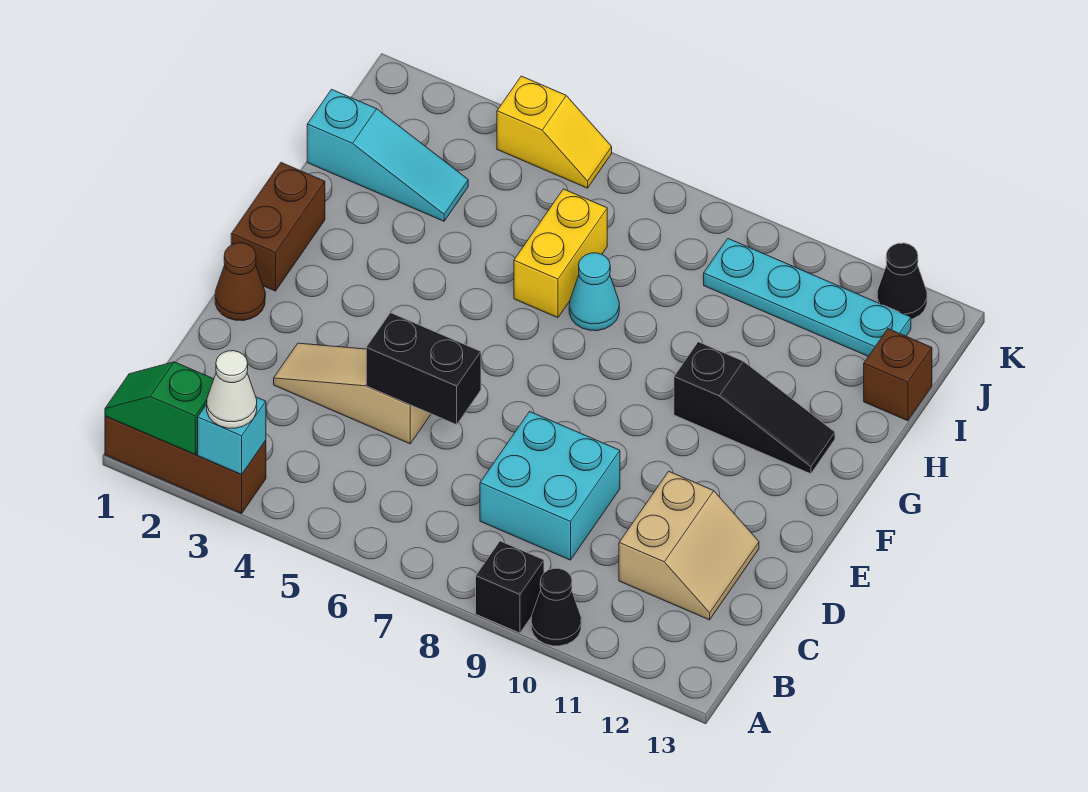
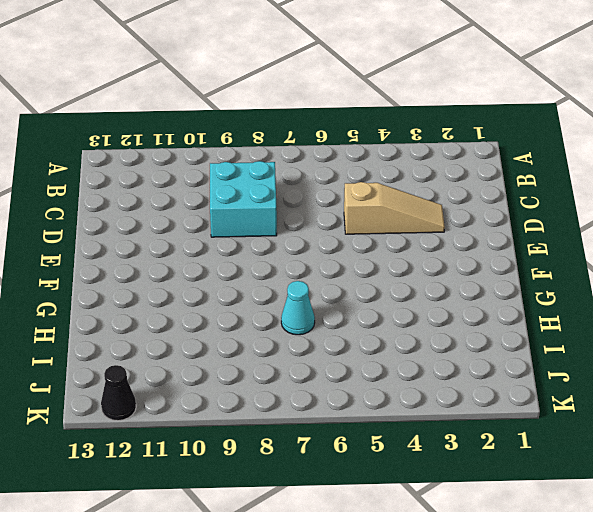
none -> brown 1x3 brick [105,416,266,513]
none -> black 1x1 brick [476,541,544,633]
none -> black 1x1 cone [531,568,581,646]

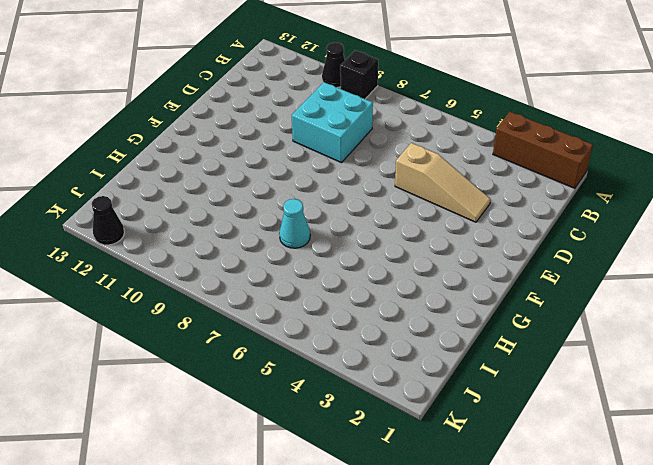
none -> tan 2x2 slope [619,471,759,620]
none -> brown 1x1 cone [215,243,265,321]
none -> brown 1x2 brick [231,163,325,291]

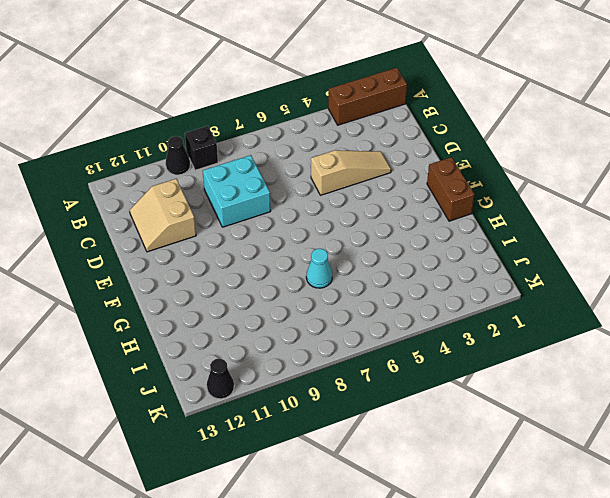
none -> brown 1x1 cone [215,243,265,321]
none -> black 1x3 slope [674,342,835,474]
none -> yellow 1x2 brick [514,189,607,318]

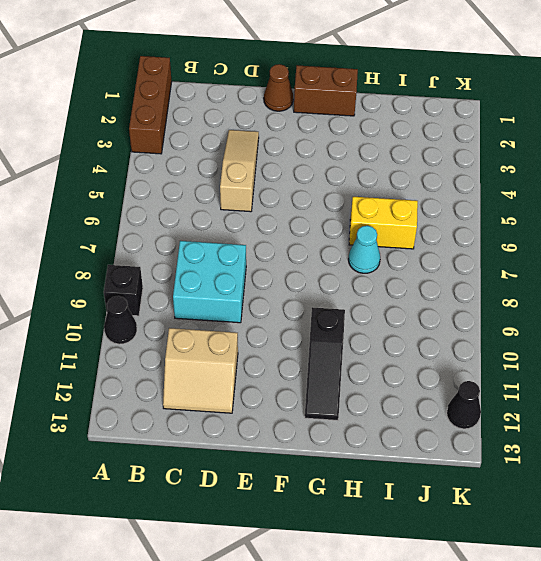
none -> cyan 1x3 slope [307,89,468,221]
none -> brown 1x1 brick [864,329,932,421]
none -> cyan 1x4 plate [704,239,911,356]

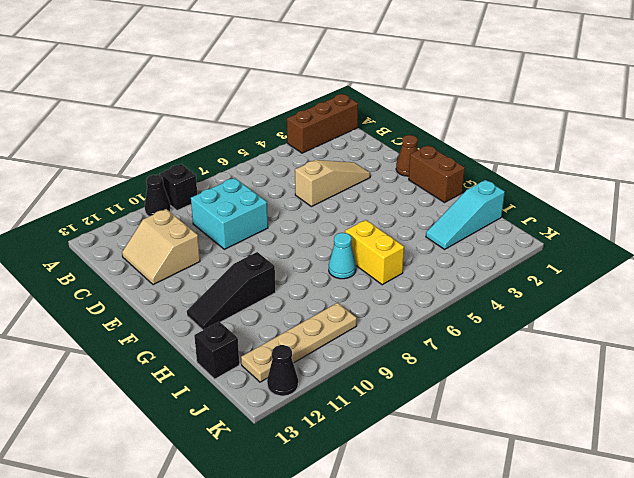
black 1x1 brick [194,322,239,379] -> brown 1x1 brick [864,329,932,421]
tan 1x4 plate [241,303,357,382] -> cyan 1x4 plate [704,239,911,356]
none -> yellow 1x2 slope [497,76,612,188]
none -> green 1x2 slope [105,362,214,454]
none -> cyan 1x1 brick [198,397,266,475]

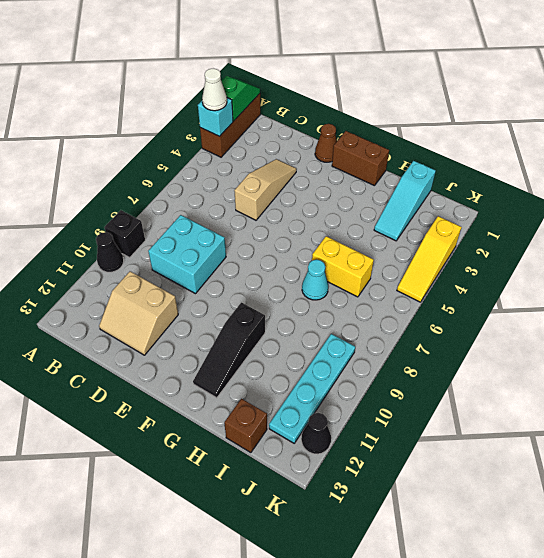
yellow 1x3 slope [397,216,462,302] -> yellow 1x2 slope [497,76,612,188]
none -> black 1x2 brick [366,313,481,425]

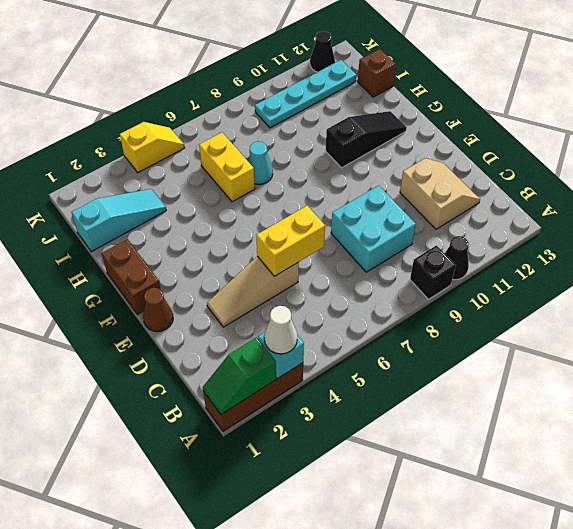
yellow 1x2 brick [256,206,325,276] -> black 1x2 brick [366,313,481,425]

